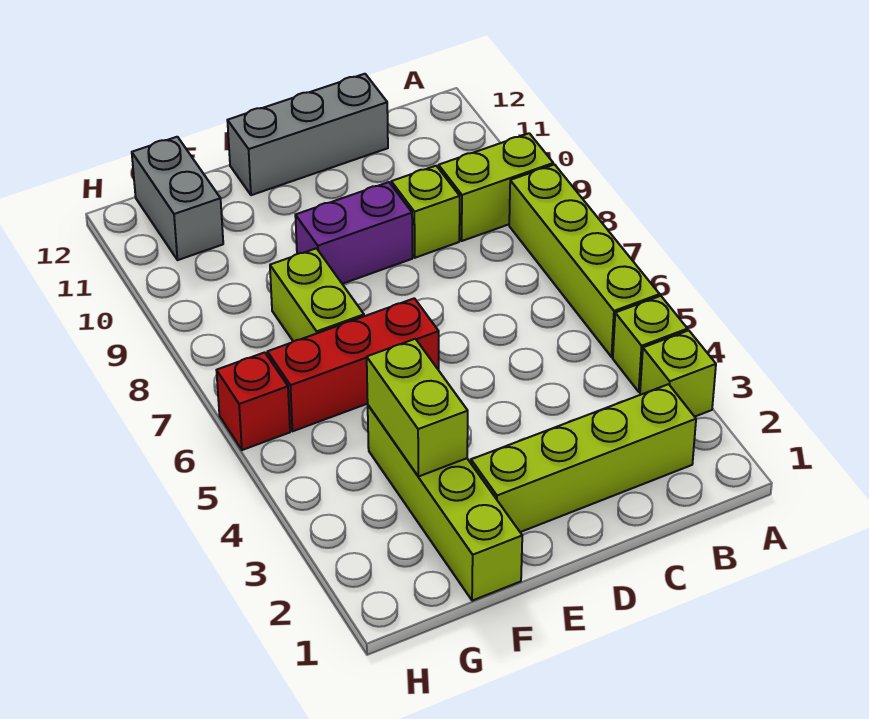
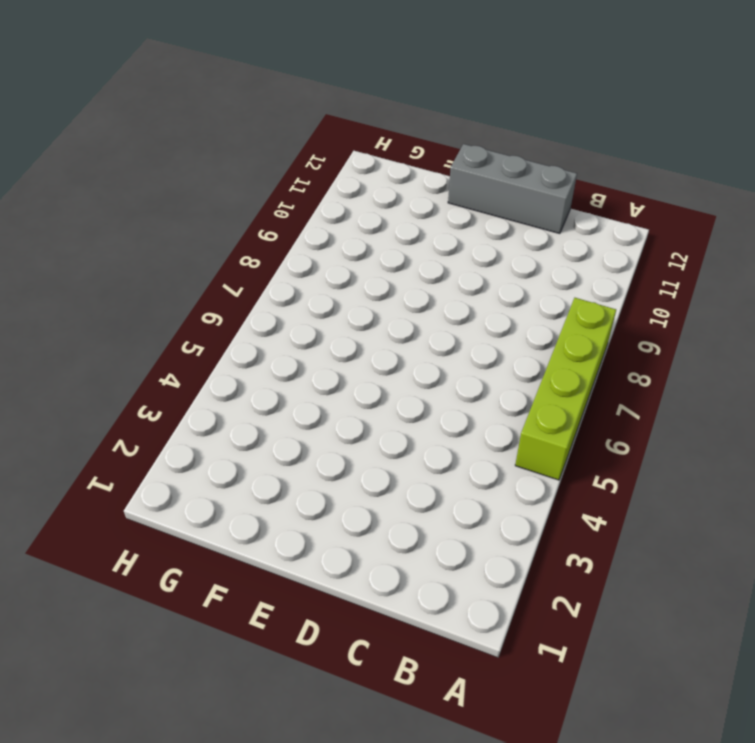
none -> lime 1x1 brick [640,330,716,417]
none -> lime 1x1 brick [613,296,687,392]
none -> lime 1x2 brick [439,133,553,241]

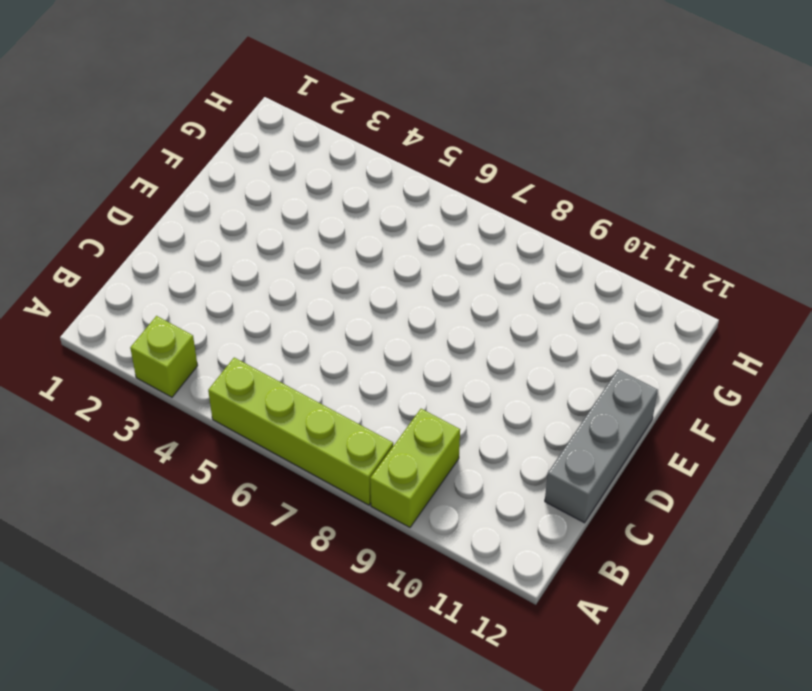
none -> lime 1x1 brick [613,296,687,392]
none -> lime 1x4 brick [471,384,696,532]
none -> lime 1x1 brick [391,166,460,258]

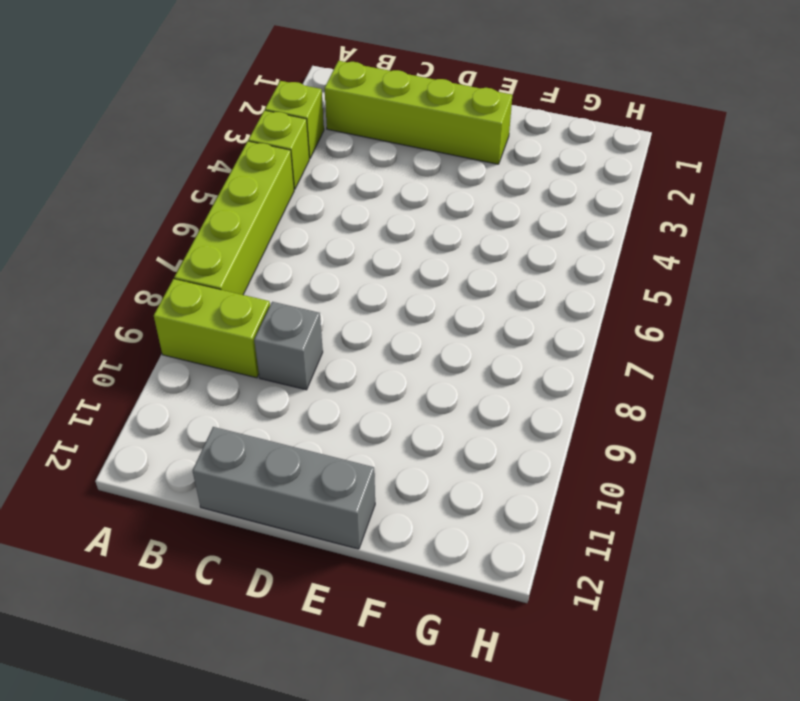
grey 1x1 brick [254,302,323,390] -> lime 1x1 brick [391,166,460,258]
none -> purple 1x2 brick [295,182,412,284]
none -> red 1x3 brick [267,298,439,431]
none -> lime 1x4 brick [368,406,522,601]

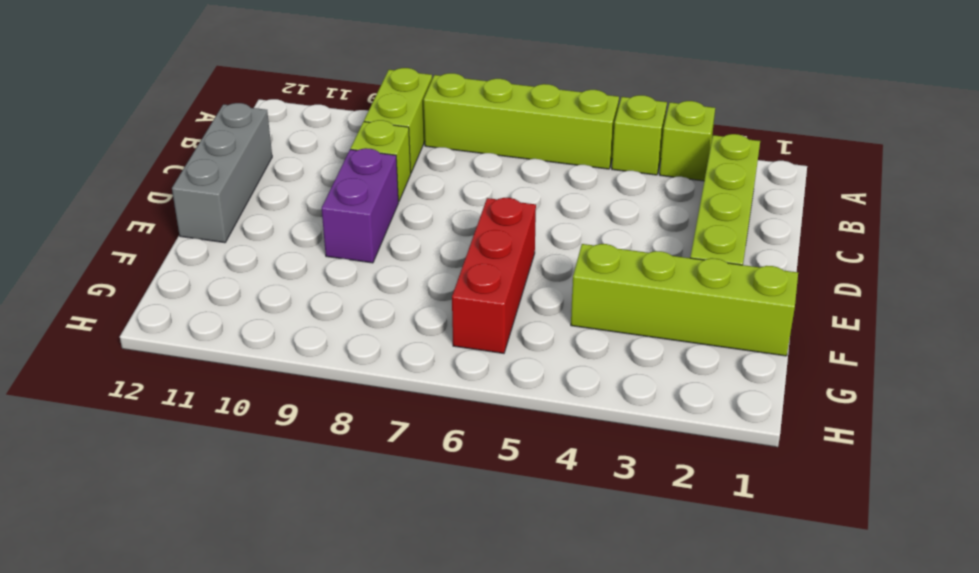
none -> lime 1x2 brick [270,248,364,341]
none -> grey 1x2 brick [132,137,223,260]
none -> red 1x1 brick [216,352,290,450]

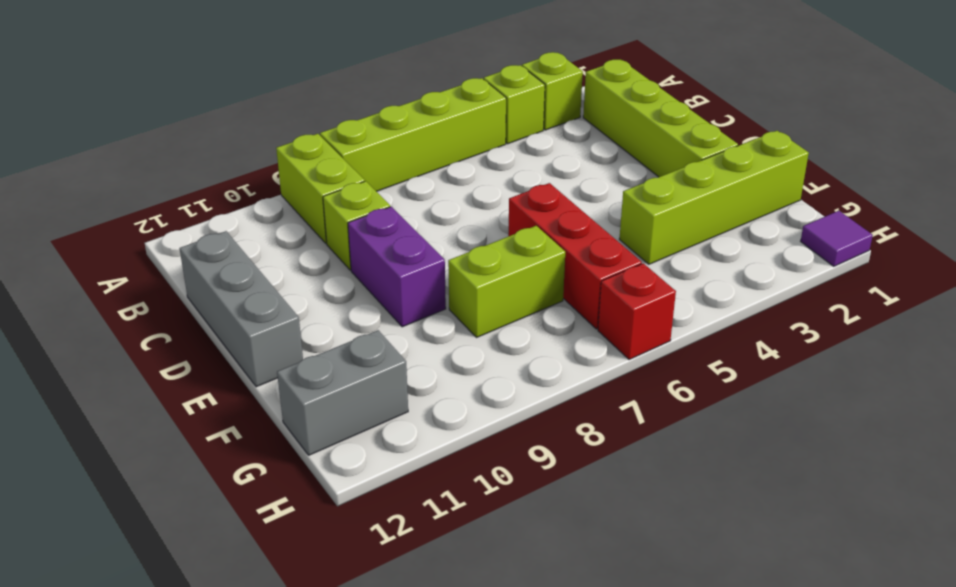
purple 1x1 tile [801,211,873,266] -> none
none -> lime 1x2 brick [367,339,468,477]

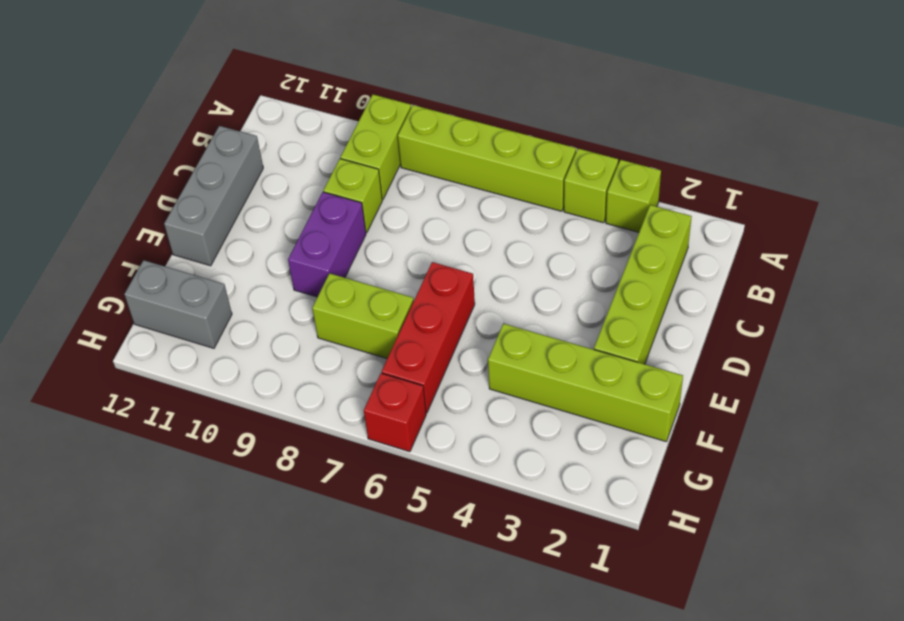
none -> lime 1x2 brick [367,339,468,477]

